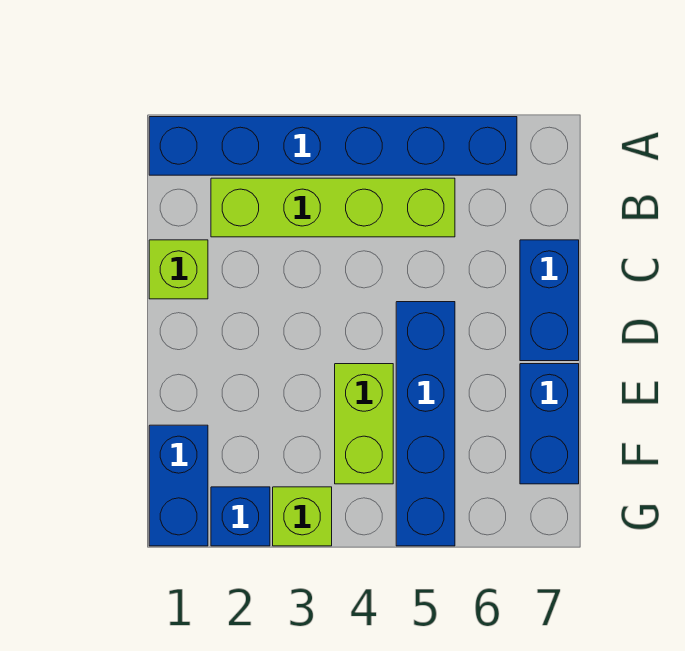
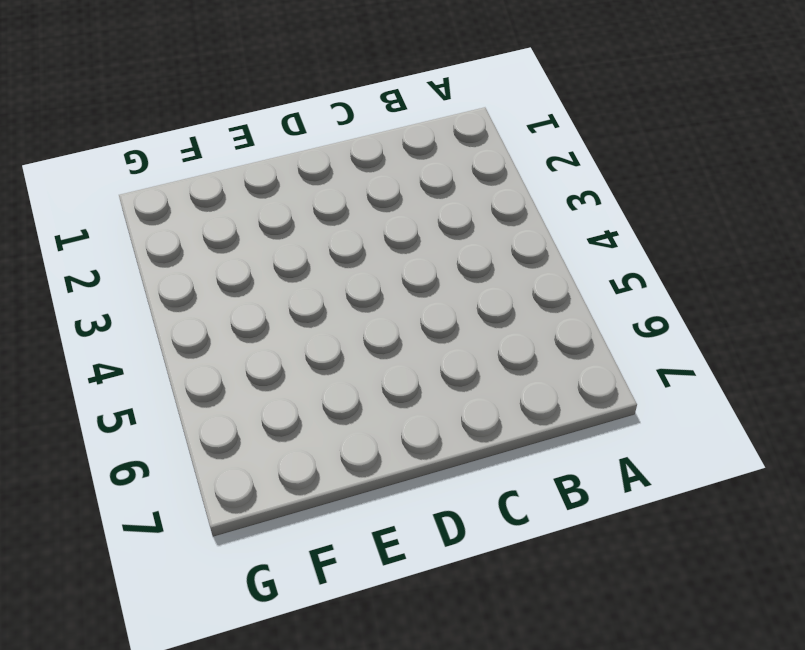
none -> blue 1x6 brick [149,117,517,175]
none -> lime 1x4 brick [211,178,455,237]

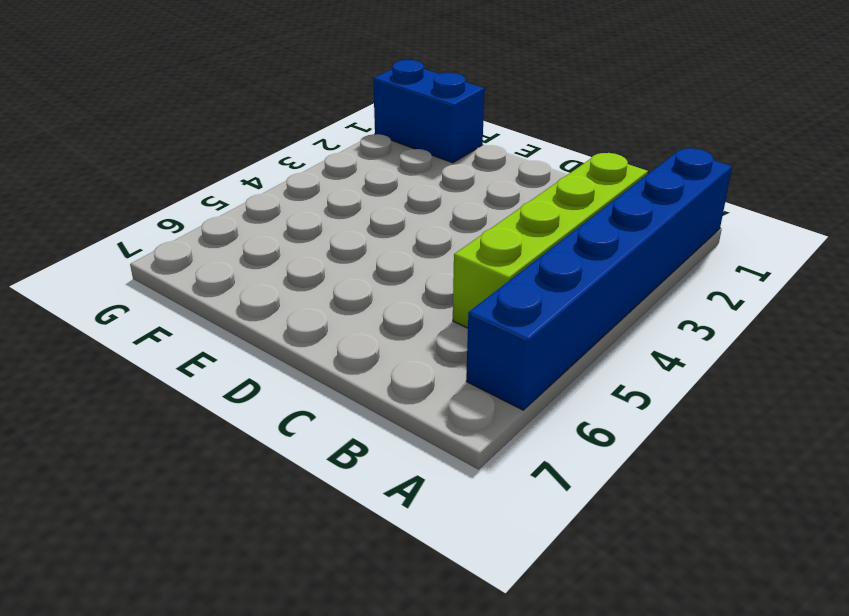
none -> lime 1x1 brick [149,240,208,299]
none -> blue 1x2 brick [520,240,579,361]

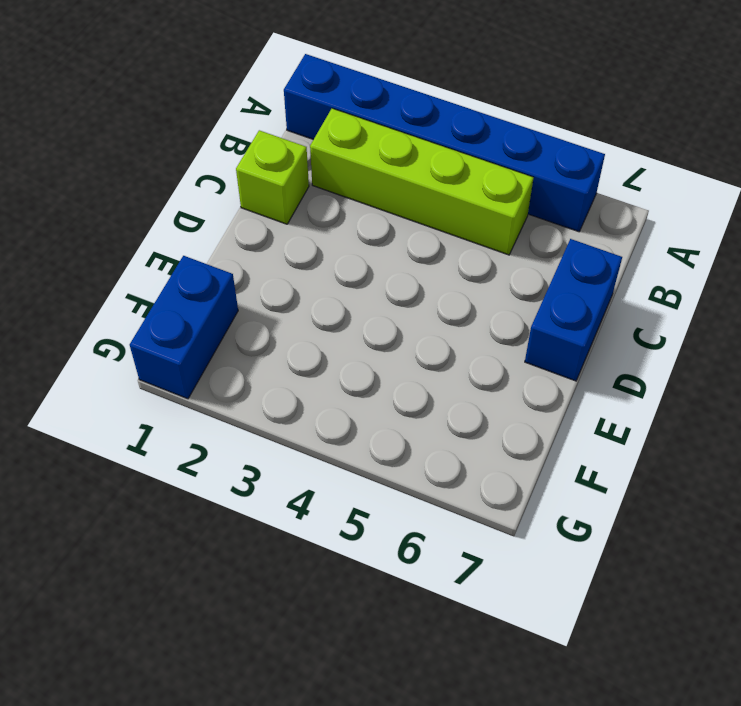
none -> blue 1x4 brick [396,302,455,546]
none -> lime 1x2 brick [335,364,393,484]

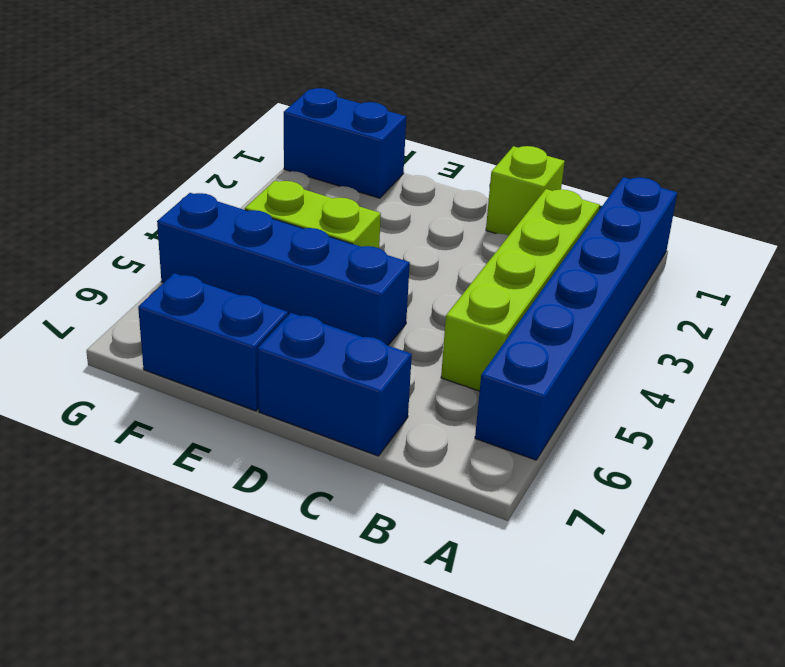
none -> blue 1x1 brick [211,487,270,546]
none -> lime 1x1 brick [273,487,332,546]

